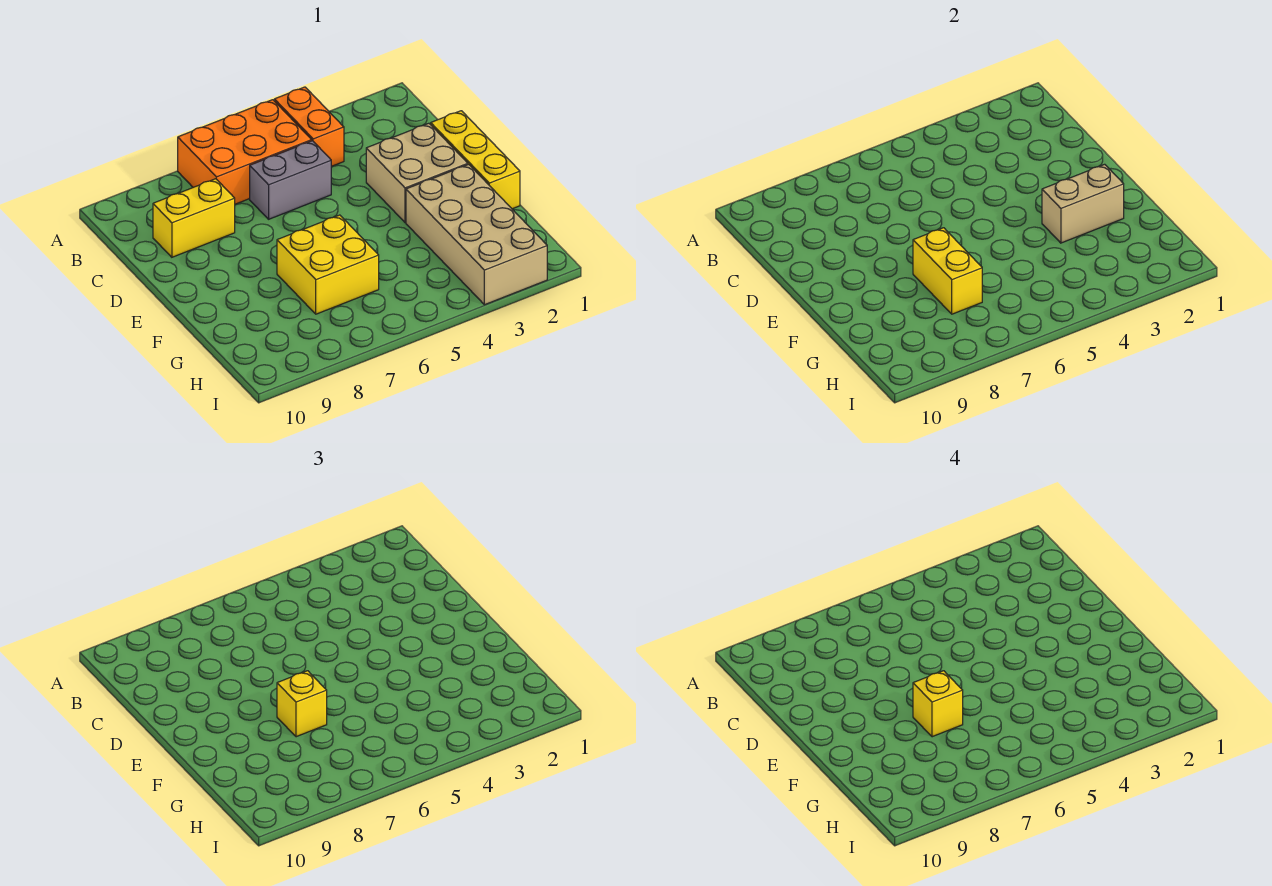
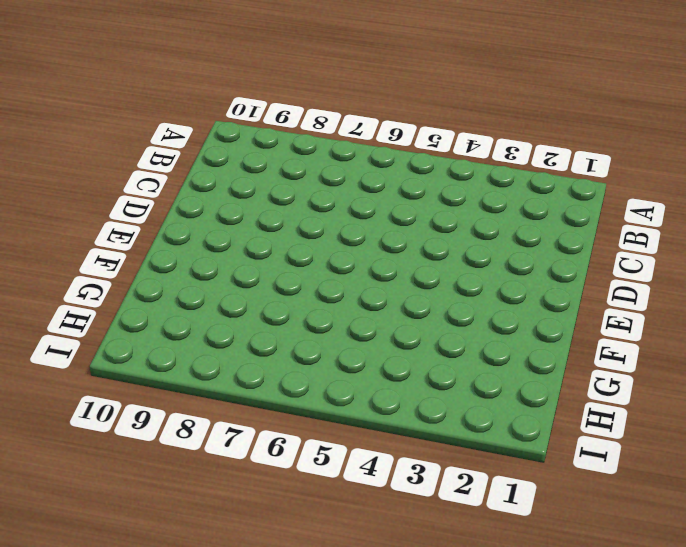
none -> orange 1x2 brick [274,87,344,166]
none -> orange 2x3 brick [178,100,312,204]
none -> grey 1x2 brick [250,141,331,219]

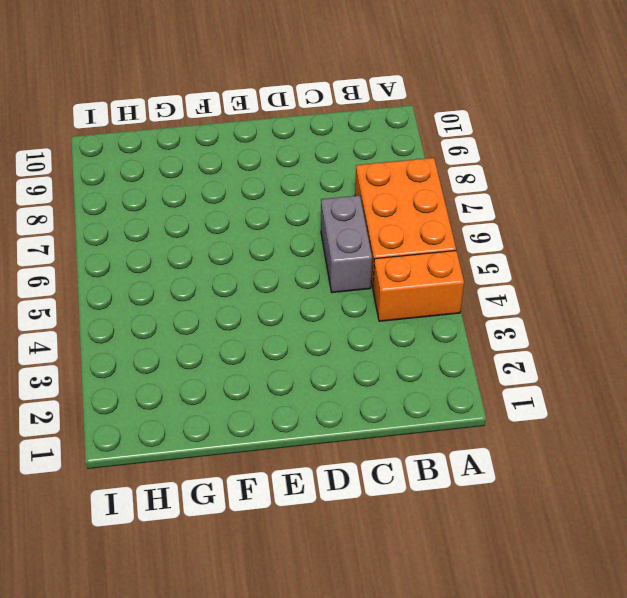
none -> yellow 1x2 brick [153,179,235,257]
none -> yellow 1x3 brick [431,111,520,209]
none -> tan 2x2 brick [366,123,468,222]

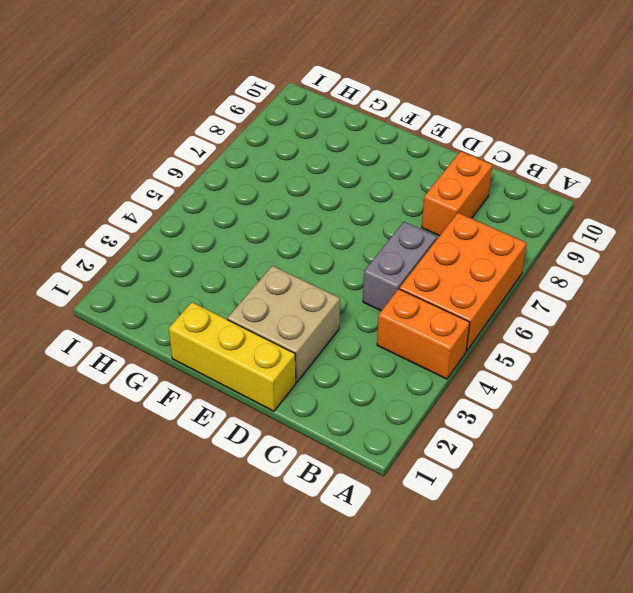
orange 1x2 brick [422,151,493,236] -> yellow 1x2 brick [153,179,235,257]
none -> tan 2x4 brick [406,164,547,305]
none -> yellow 2x2 brick [277,215,379,314]
none -> tan 1x2 brick [1042,164,1124,243]

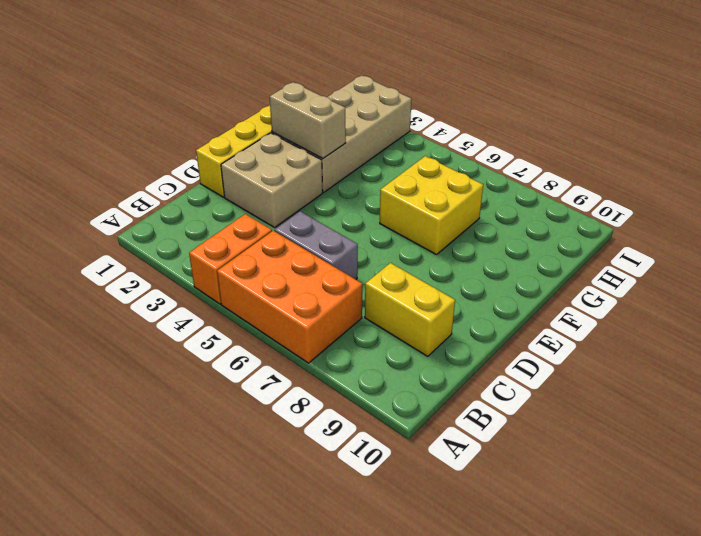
none -> yellow 1x2 brick [913,228,982,314]
none -> yellow 1x1 brick [277,671,327,737]
none -> yellow 1x1 brick [913,671,963,737]

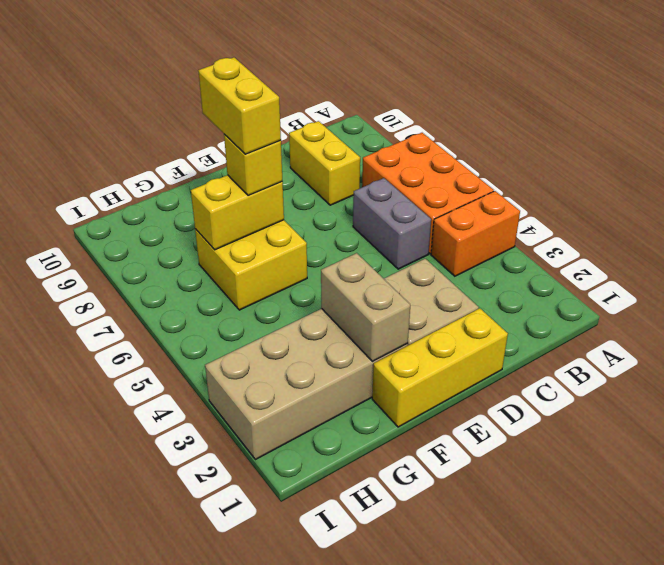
yellow 1x2 brick [198,57,281,154] -> yellow 1x1 brick [913,671,963,737]

